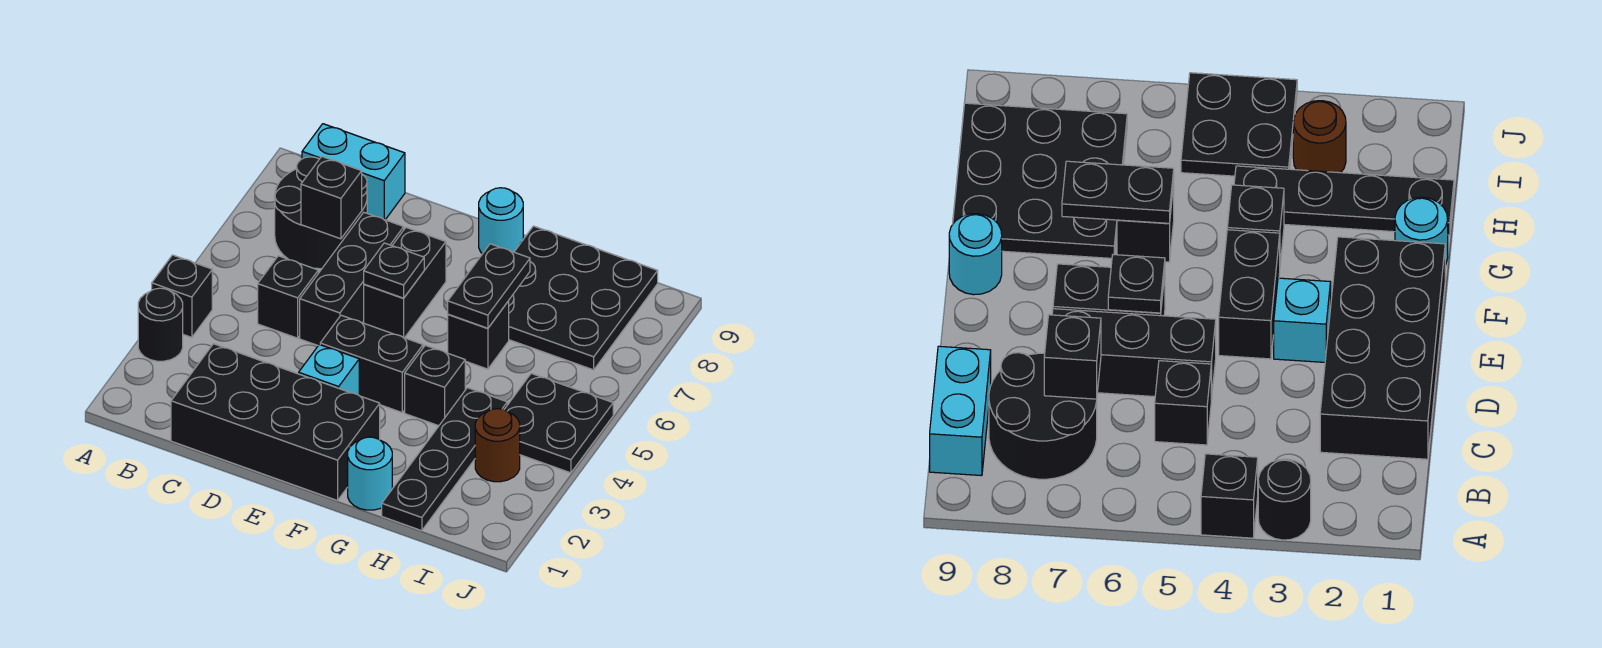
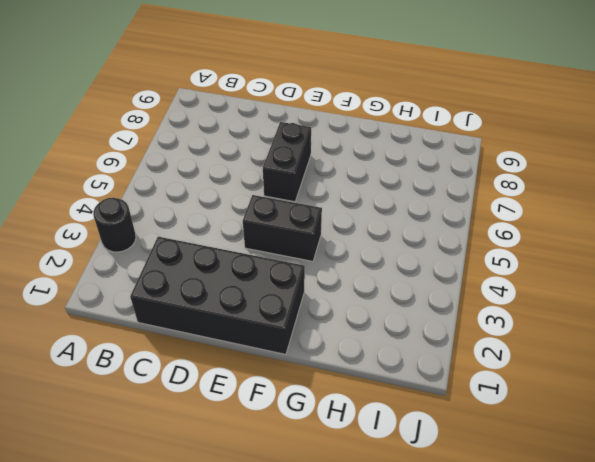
none -> black 1x1 brick [152,255,212,337]
none -> black 2x2 round brick [275,157,367,269]
none -> cyan 1x2 brick [302,124,405,220]

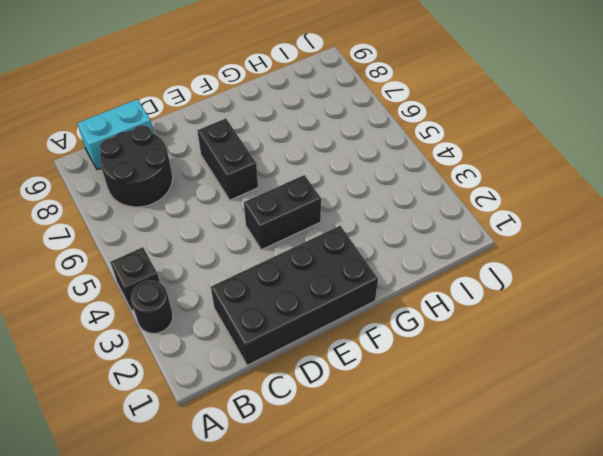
none -> black 1x1 brick [258,256,318,338]
none -> black 1x3 brick [300,213,404,345]
none -> cyan 1x1 brick [299,345,359,395]

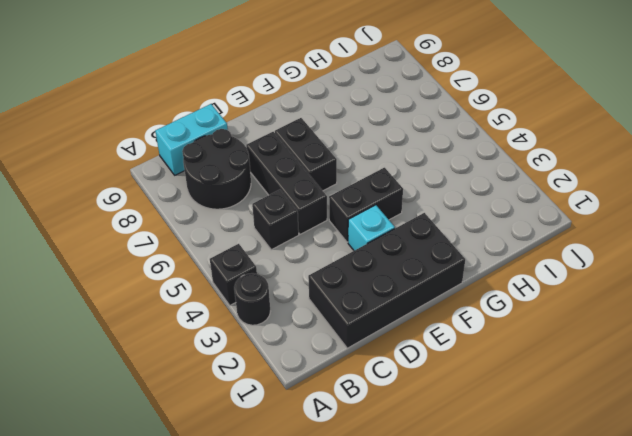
none -> cyan 1x1 round brick [479,188,523,254]
none -> cyan 1x1 round brick [348,437,392,510]
none -> black 1x1 brick [405,345,465,426]

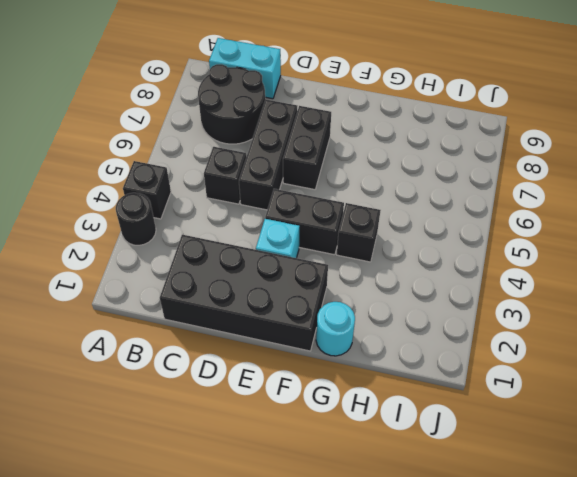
none -> cyan 1x1 round brick [479,188,523,254]
none -> black 1x1 brick [448,301,509,369]
none -> black 3x3 plate [509,226,658,370]

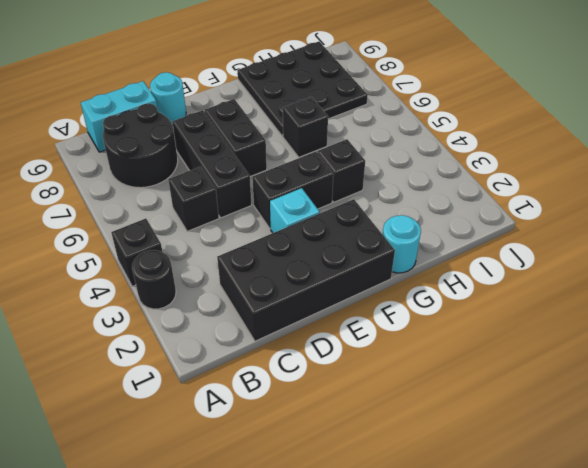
cyan 1x1 round brick [150,72,186,125] -> cyan 1x1 round brick moved to [479,188,523,254]
none -> black 1x4 plate [382,388,507,531]
none -> brown 1x1 round brick [475,409,520,482]
none -> black 2x2 plate [504,373,613,473]

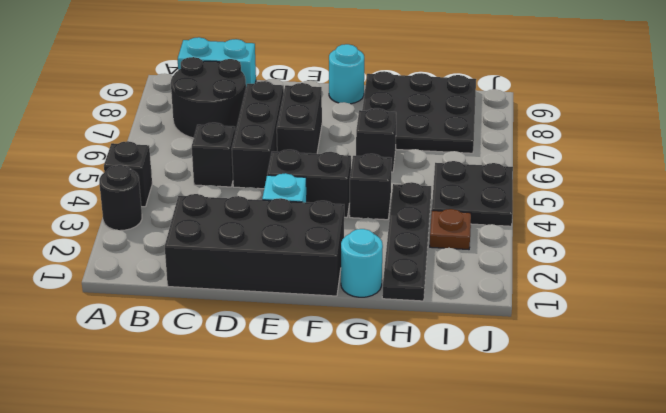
brown 1x1 plate [430,209,471,249] -> brown 1x1 round brick [475,409,520,482]
none -> black 1x1 brick [301,156,362,239]
none -> black 1x1 plate [364,243,424,298]
none -> black 1x2 plate [448,244,530,328]

